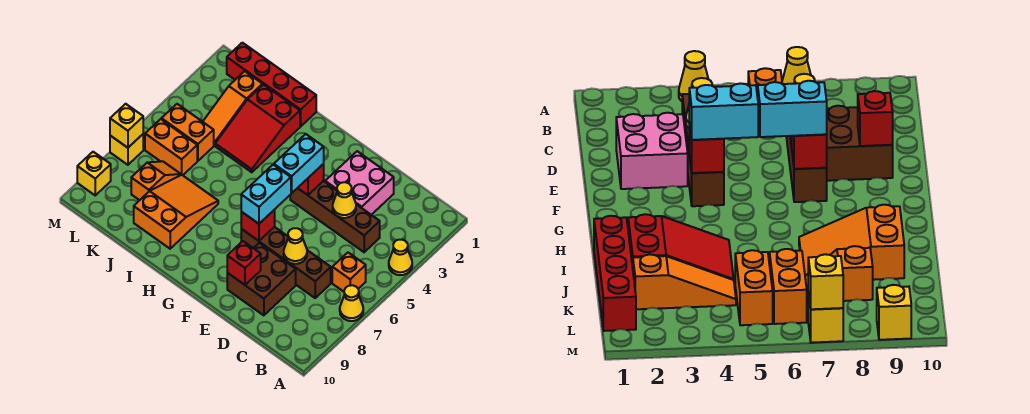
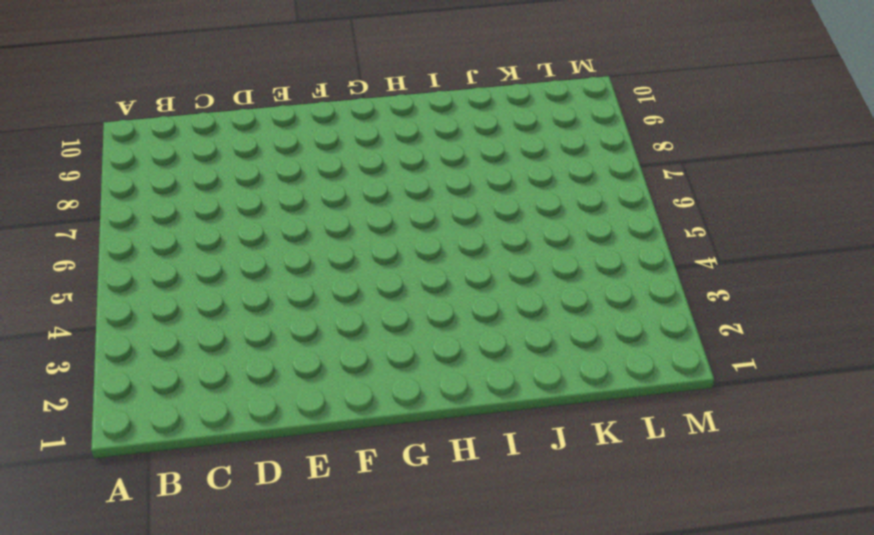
none -> yellow 1x1 cone [389,240,412,275]
none -> yellow 1x1 cone [340,285,363,321]
none -> orange 1x1 brick [332,253,366,292]

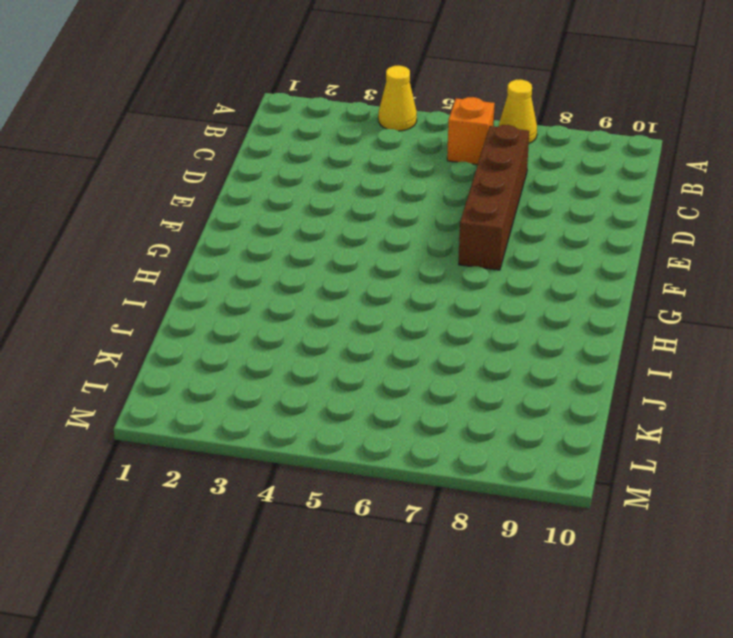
none -> brown 1x4 brick [290,181,380,252]
none -> pink 2x2 brick [325,151,394,215]
none -> brown 2x2 brick [227,243,296,315]

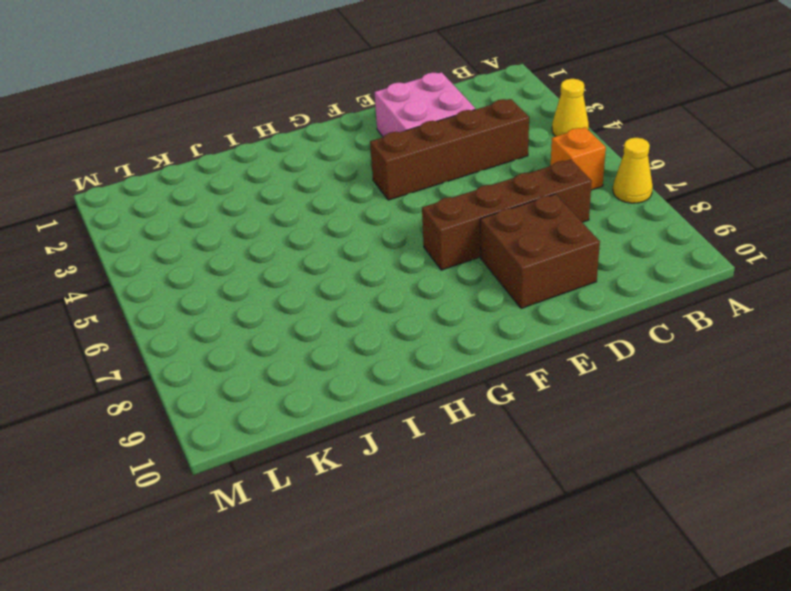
none -> red 1x4 brick [227,43,316,126]
none -> red 2x3 slope [215,85,300,172]
none -> orange 2x3 slope [134,175,218,249]

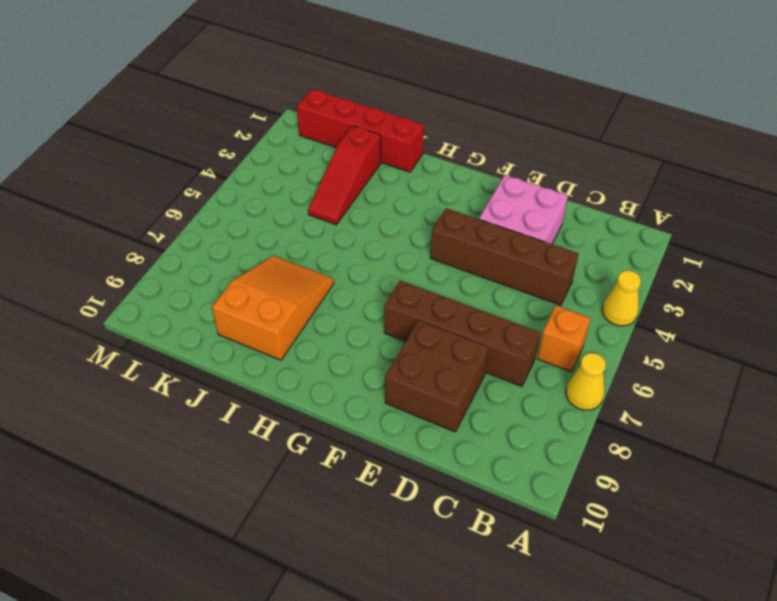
red 1x3 slope [308,126,381,225] -> red 2x3 slope [215,85,300,172]
none -> orange 1x3 slope [203,71,263,145]
none -> orange 1x2 brick [161,104,214,161]
none -> orange 1x2 brick [145,119,197,175]

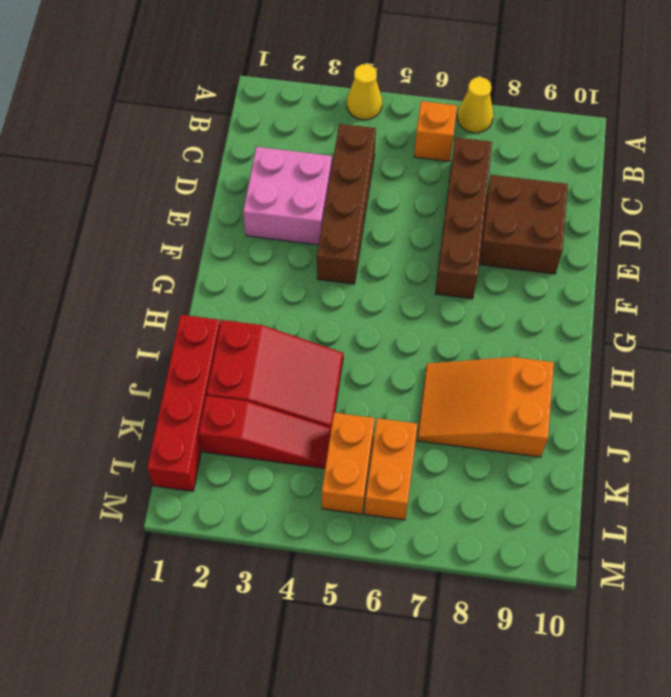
red 1x3 slope [199,396,331,468] -> orange 1x3 slope [203,71,263,145]
none -> orange 1x2 slope [131,161,181,200]
none -> yellow 1x1 brick [110,134,143,165]
none -> yellow 1x1 brick [77,152,111,195]

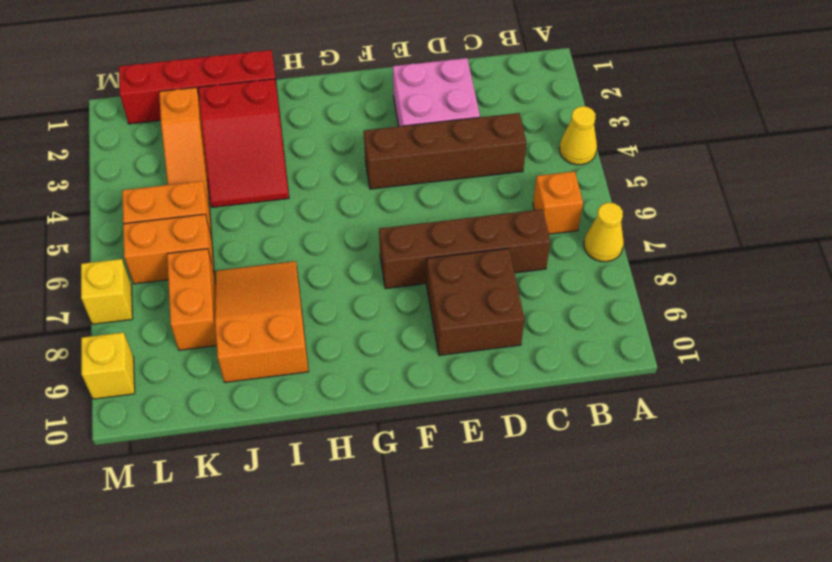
orange 1x2 brick [167,249,217,350] -> orange 1x2 slope [131,161,181,200]
none -> yellow 1x1 cone [333,182,356,218]
none -> yellow 1x1 cone [284,228,307,264]
none -> red 1x1 brick [227,241,261,285]

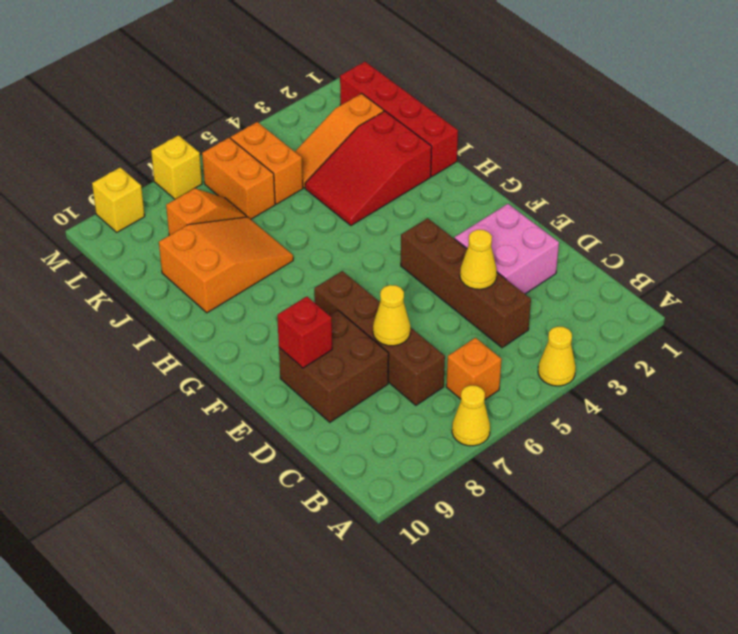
none -> red 1x1 brick [298,164,324,195]
none -> red 1x1 brick [241,210,275,241]
none -> yellow 1x1 brick [110,104,143,148]

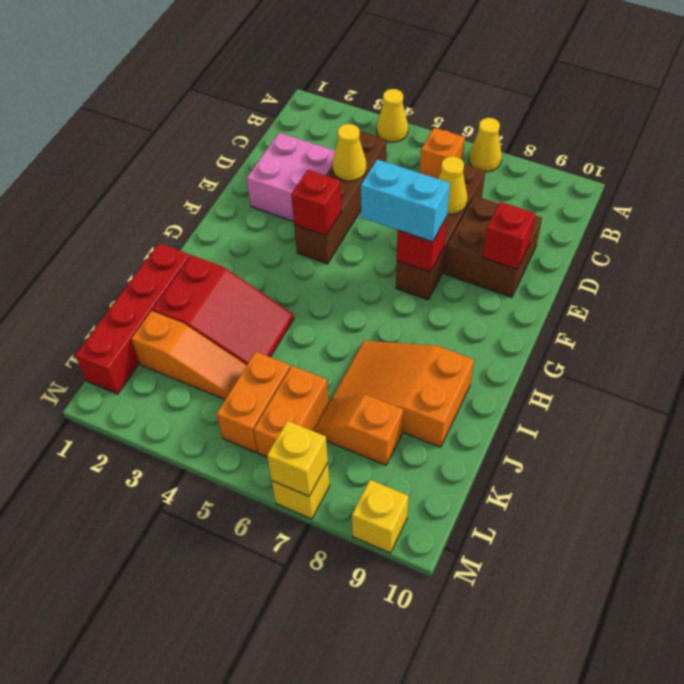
none -> cyan 1x2 brick [274,134,324,193]

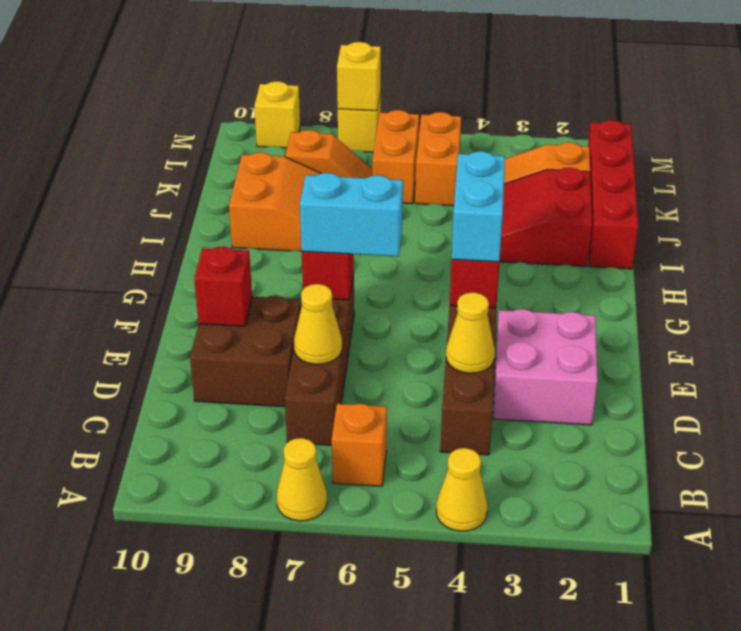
cyan 1x2 brick [452,151,505,262] -> cyan 1x2 brick turned to [274,134,324,193]

